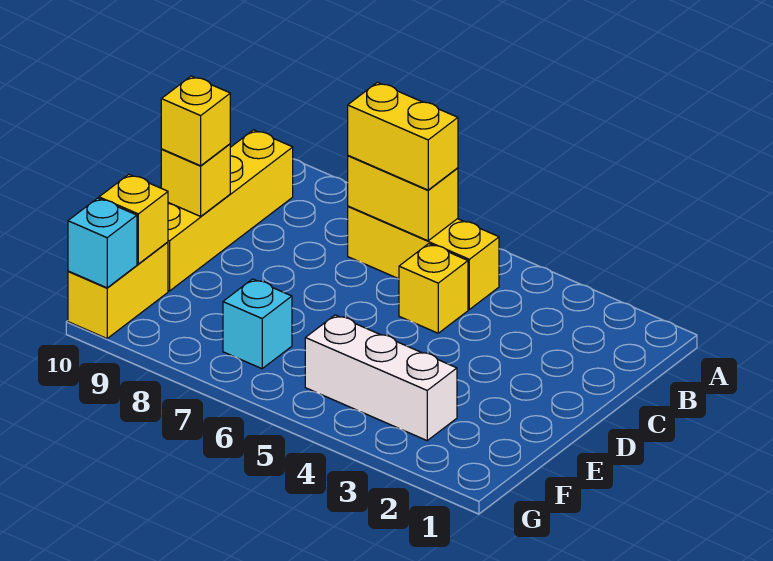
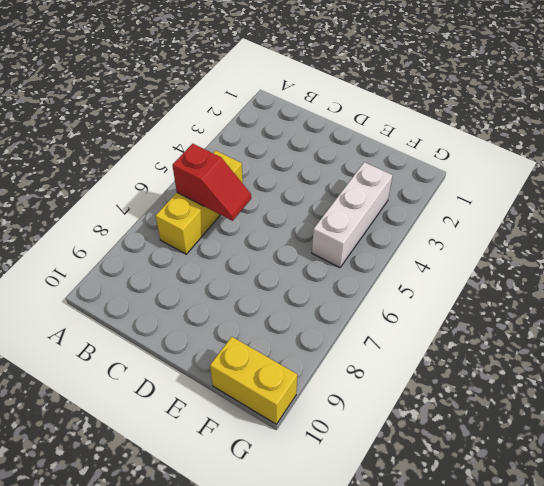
red 1x2 slope [172,144,251,221] -> yellow 1x2 brick [348,156,458,241]
none -> yellow 1x4 brick [168,130,293,291]
none -> yellow 1x1 brick [399,244,468,333]
none -> cyan 1x1 brick [223,279,292,369]

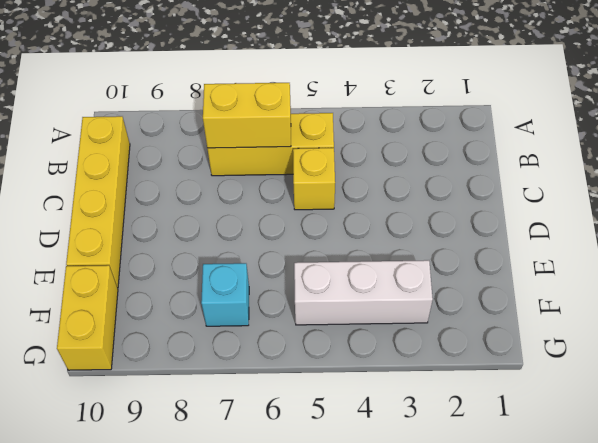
none -> yellow 1x1 brick [161,144,230,216]
none -> yellow 1x1 brick [99,174,168,264]
none -> cyan 1x1 brick [68,198,137,288]

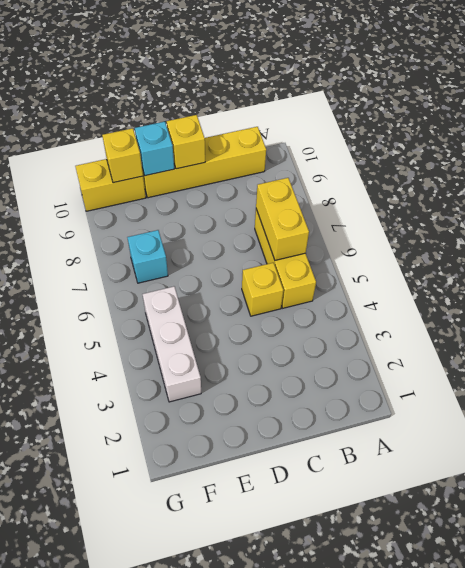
cyan 1x1 brick [135,122,174,176] -> cyan 1x1 brick moved to [68,198,137,288]
none -> yellow 1x2 brick [348,82,458,190]
none -> yellow 1x1 brick [161,76,230,166]

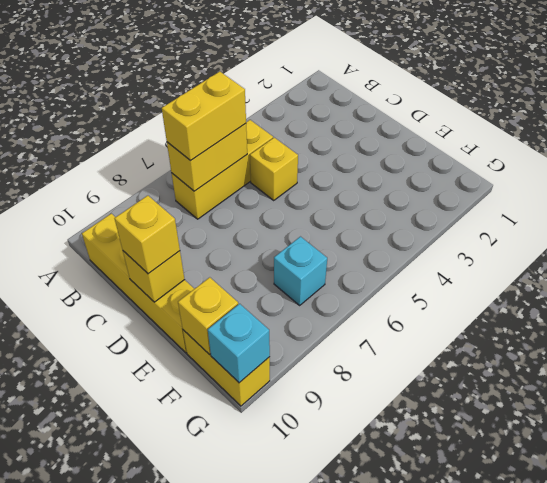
none -> white 1x3 brick [305,315,457,440]

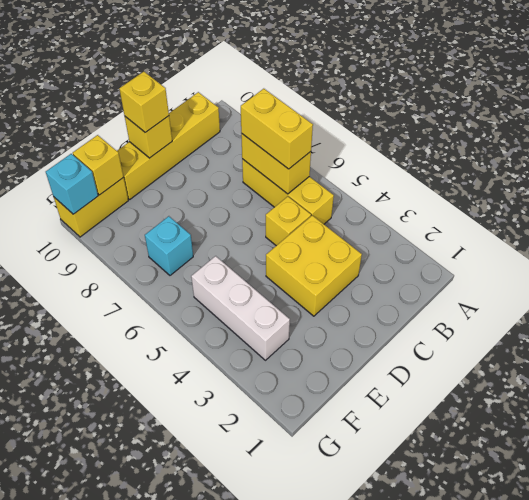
yellow 2x2 brick [266,215,362,316] -> none

